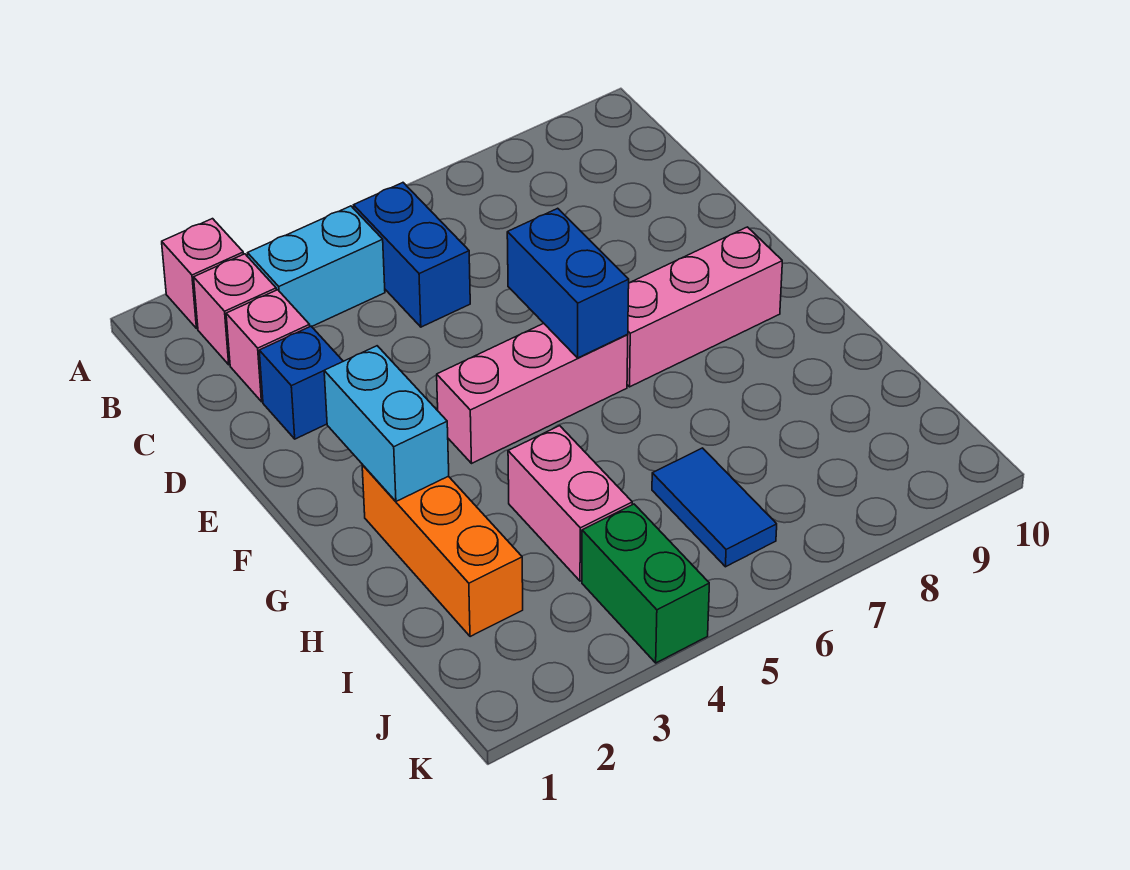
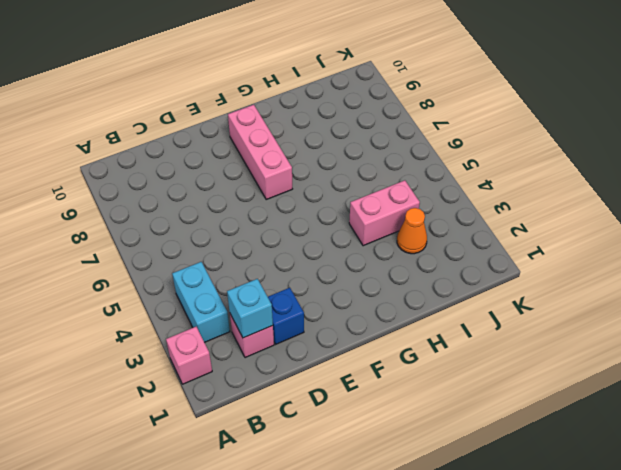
cyan 1x1 brick [227,279,273,338] -> none
orange 1x1 cone [397,208,427,254] -> none
none -> pink 1x1 brick [194,254,276,365]
none -> blue 1x2 brick [354,183,470,327]
none -> pink 1x3 brick [437,323,628,463]

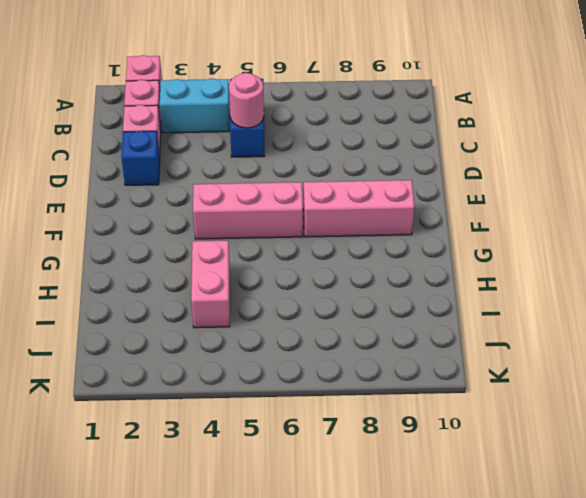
pink 1x1 round brick [229,73,264,128] -> none
none -> orange 1x3 brick [362,465,523,637]
none -> blue 1x2 tile [652,448,777,567]
none -> green 1x2 brick [582,504,709,663]

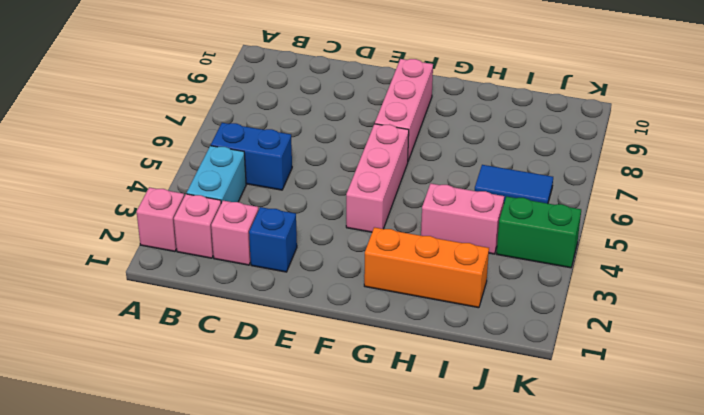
none -> blue 1x2 brick [507,208,629,358]
none -> cyan 1x2 brick [324,346,449,501]

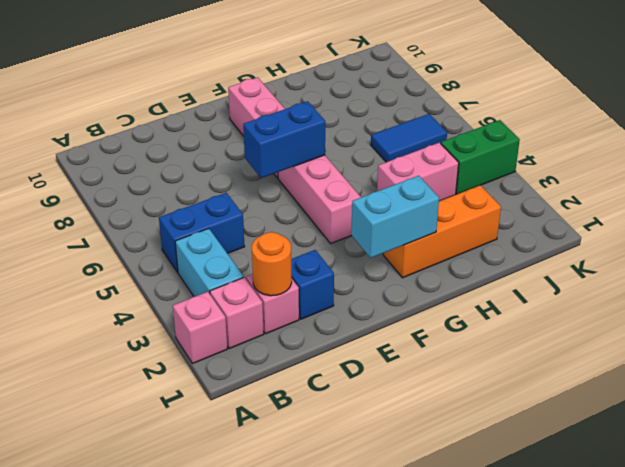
orange 1x1 round brick [252,232,292,296] -> none

